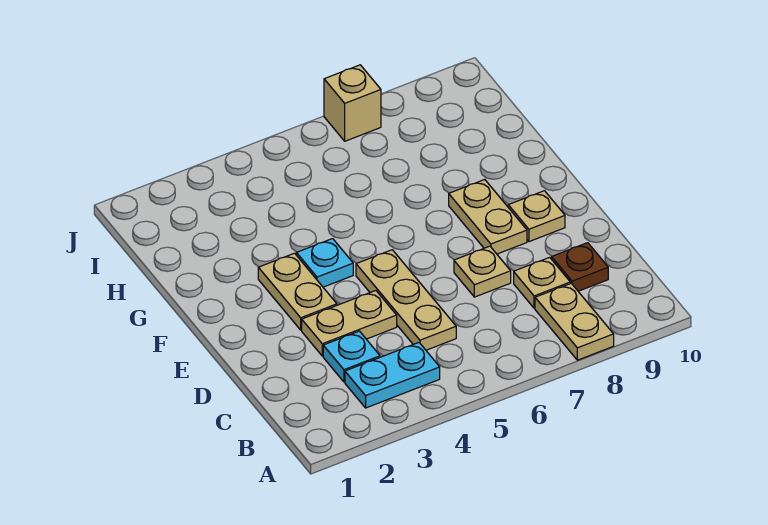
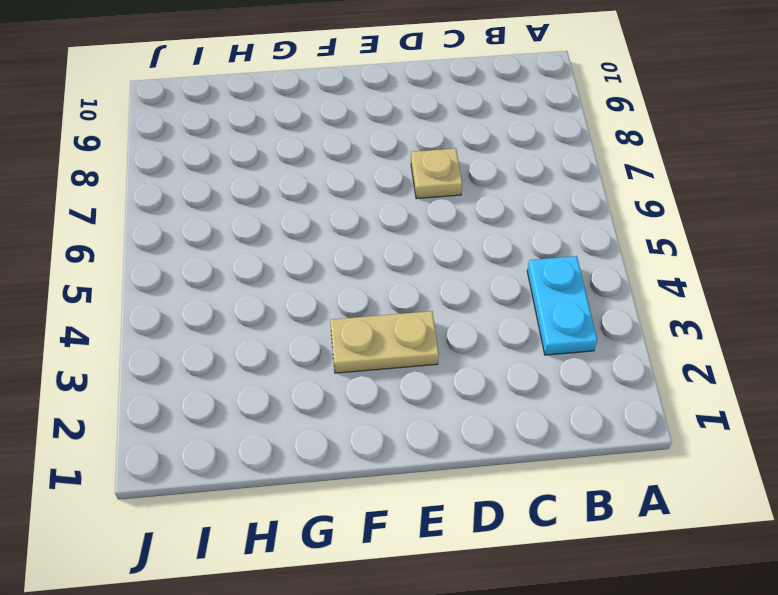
none -> tan 1x2 plate [535,283,614,360]
none -> cyan 1x1 plate [323,331,380,382]
none -> tan 1x3 plate [356,250,456,350]

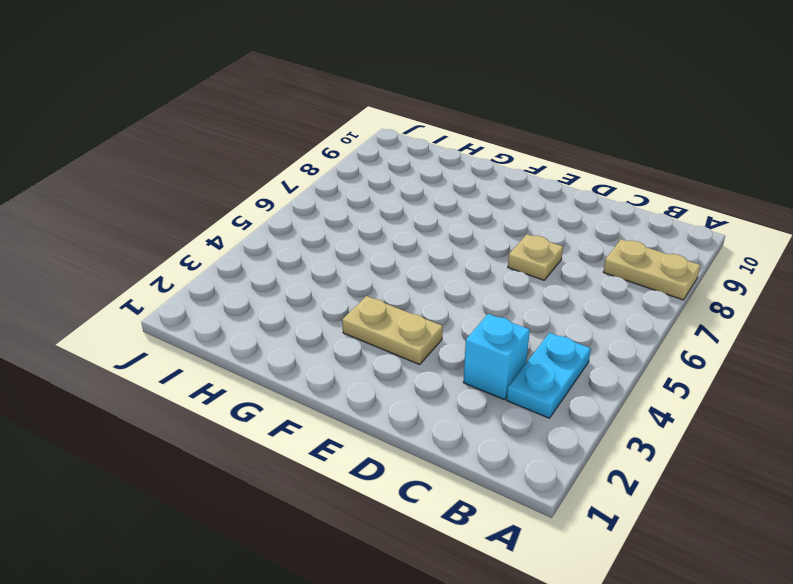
cyan 1x1 brick [463,314,530,400] -> cyan 1x1 plate [323,331,380,382]
none -> tan 1x3 plate [356,250,456,350]
none -> tan 1x1 plate [514,257,570,308]
none -> brown 1x1 plate [552,243,608,291]

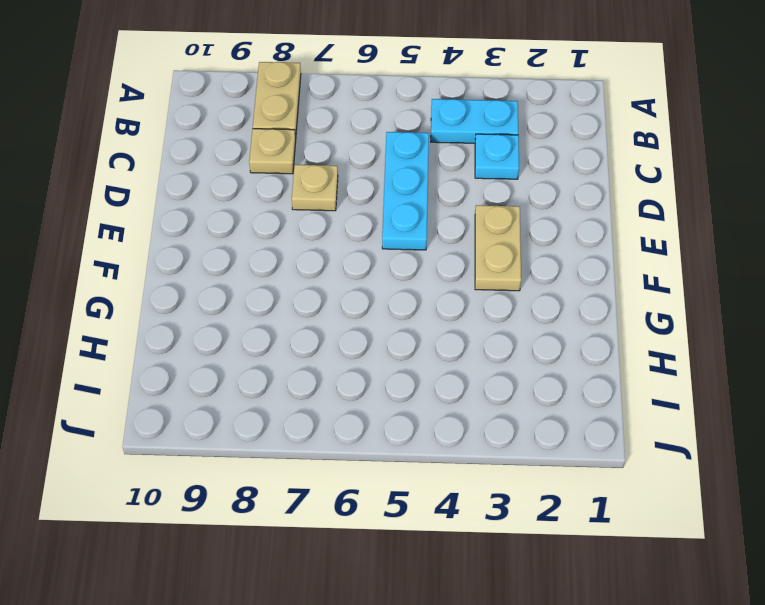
cyan 1x3 plate [382,132,429,250] -> tan 1x3 plate [356,250,456,350]
none -> brown 1x1 plate [552,243,608,291]
none -> tan 1x2 plate [302,291,397,356]
none -> tan 1x2 plate [449,180,527,254]

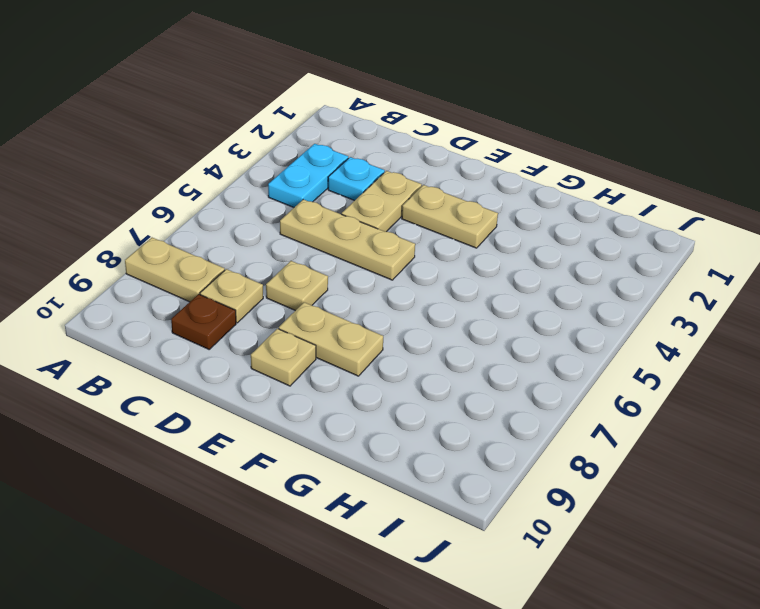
none -> cyan 1x1 plate [296,239,353,287]
none -> tan 1x1 brick [324,65,381,141]

